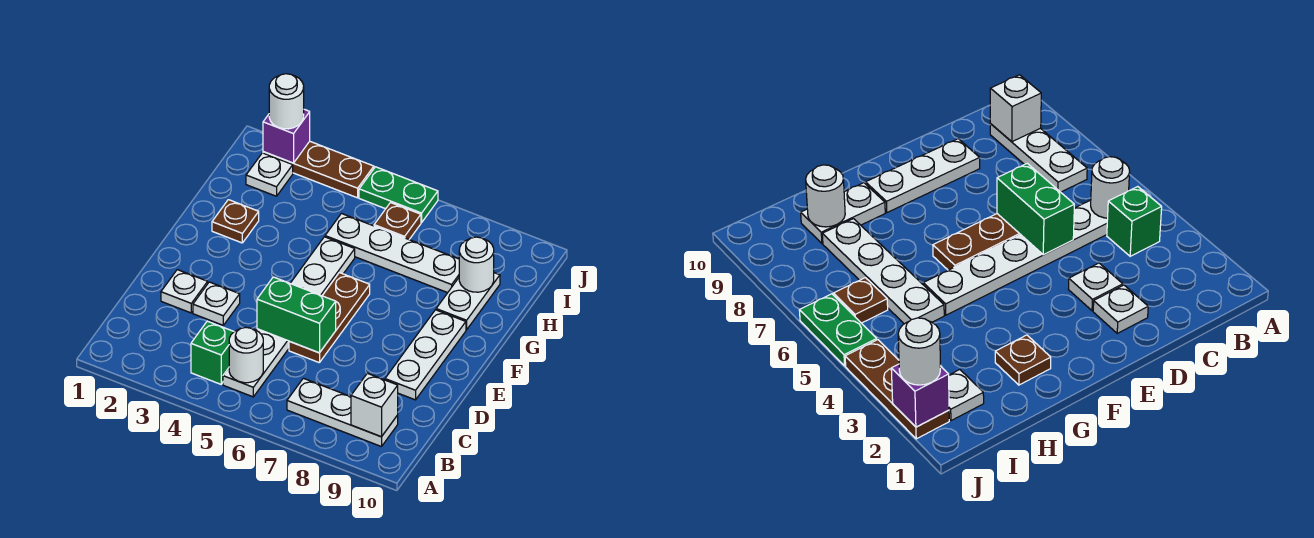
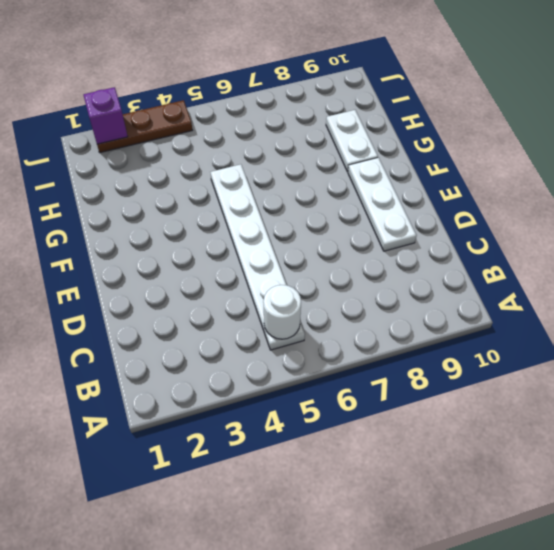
none -> green 1x1 brick [191,321,234,384]
none -> white 1x3 plate [287,378,398,447]
none -> white 1x1 plate [161,270,208,313]

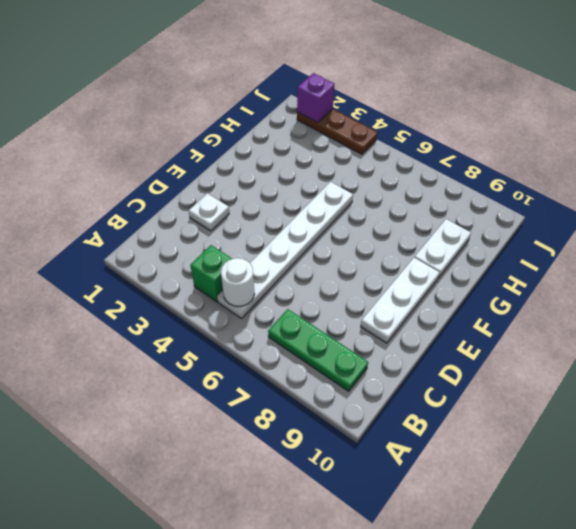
green 1x3 plate [268,309,368,391] -> white 1x3 plate [287,378,398,447]
none -> white 1x1 plate [193,282,240,325]
none -> brown 1x3 plate [289,273,370,363]
none -> brown 1x1 plate [212,200,259,243]

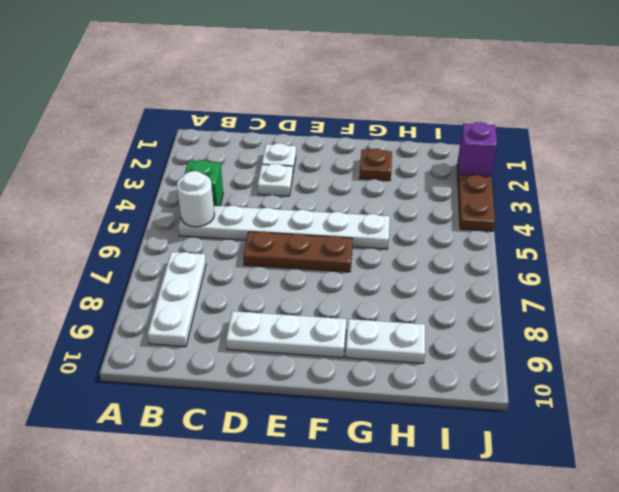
none -> white 1x4 plate [325,214,459,293]
none -> white 1x1 plate [246,153,293,196]
none -> brown 1x1 plate [374,203,421,239]

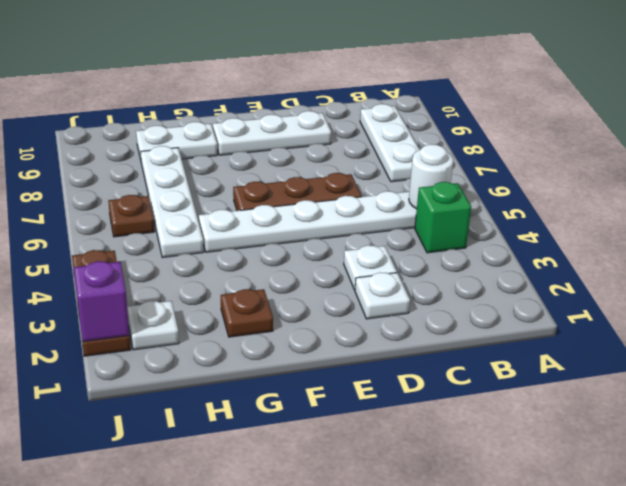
none -> green 1x2 plate [359,167,438,223]
none -> white 1x1 brick [351,373,398,437]
none -> green 1x2 brick [257,277,336,353]

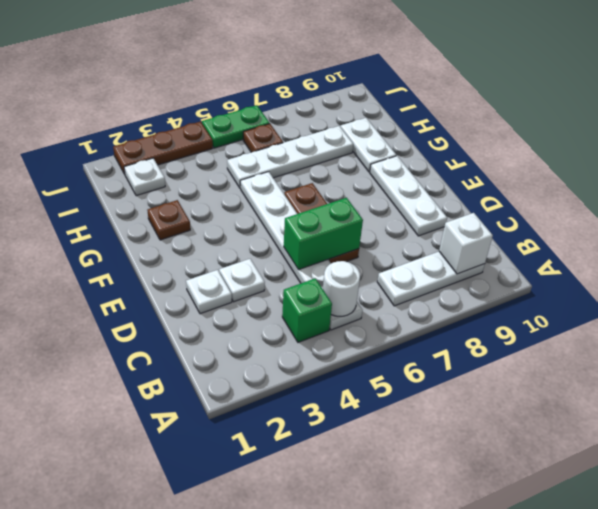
none -> white 1x1 round brick [459,237,494,292]
none -> purple 1x1 brick [263,109,310,163]
none -> white 1x1 round brick [269,74,304,129]

